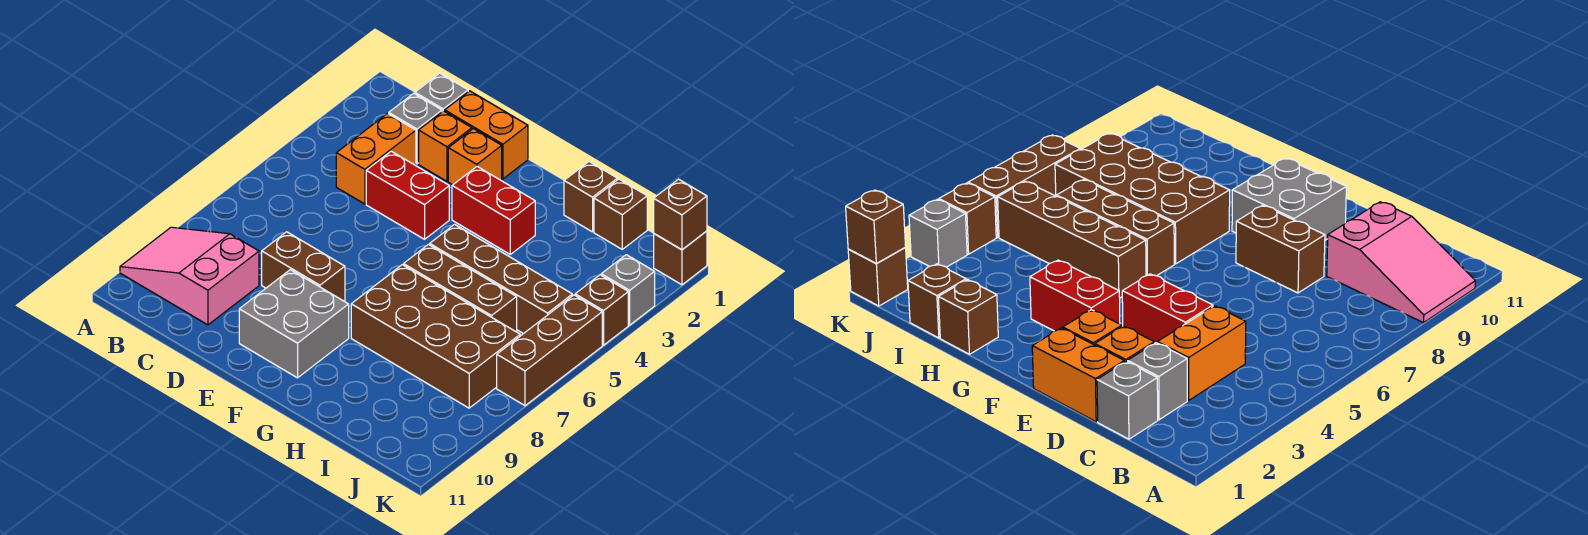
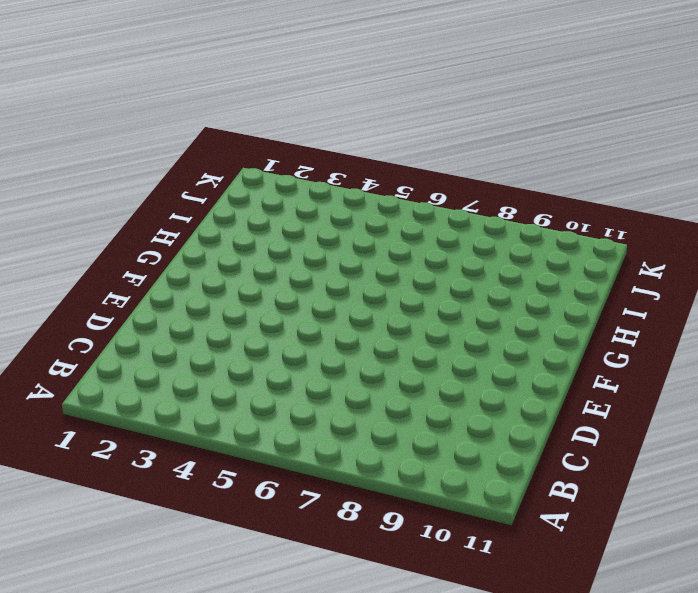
none -> pink 2x3 slope [120,227,259,325]
none -> grey 1x1 brick [415,73,468,112]
none -> grey 1x1 brick [389,93,442,164]

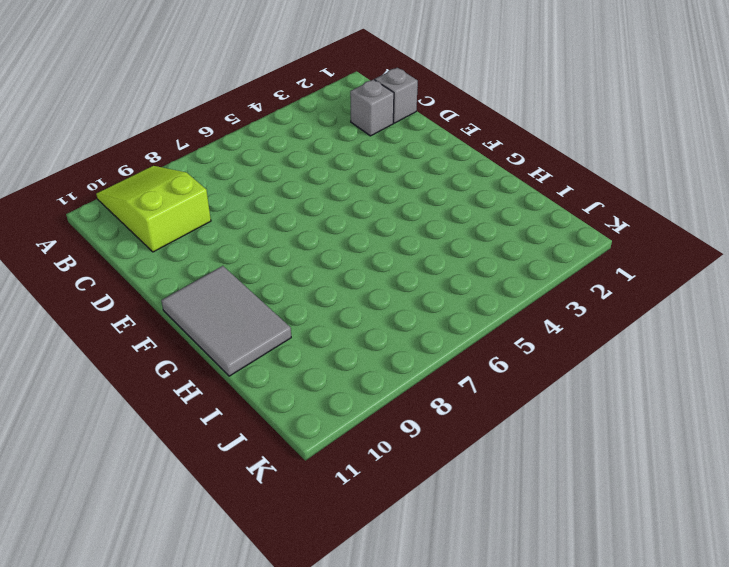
lime 2x3 slope [96,166,211,252] -> pink 2x3 slope [120,227,259,325]
grey 2x3 tile [161,266,291,376] -> grey 2x2 brick [239,270,349,378]
none -> orange 1x2 brick [336,114,416,204]
none -> orange 1x2 brick [445,91,528,179]
none -> orange 1x1 brick [419,111,472,181]

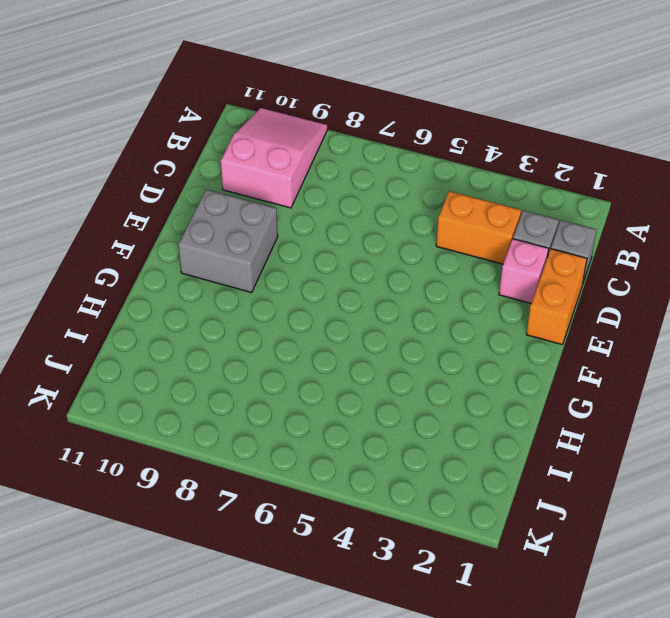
pink 1x1 brick [499,239,549,303] -> orange 1x1 brick [419,111,472,181]
none -> red 1x2 brick [366,151,449,239]
none -> brown 1x2 brick [262,232,345,301]
none -> orange 1x1 brick [448,129,502,185]

